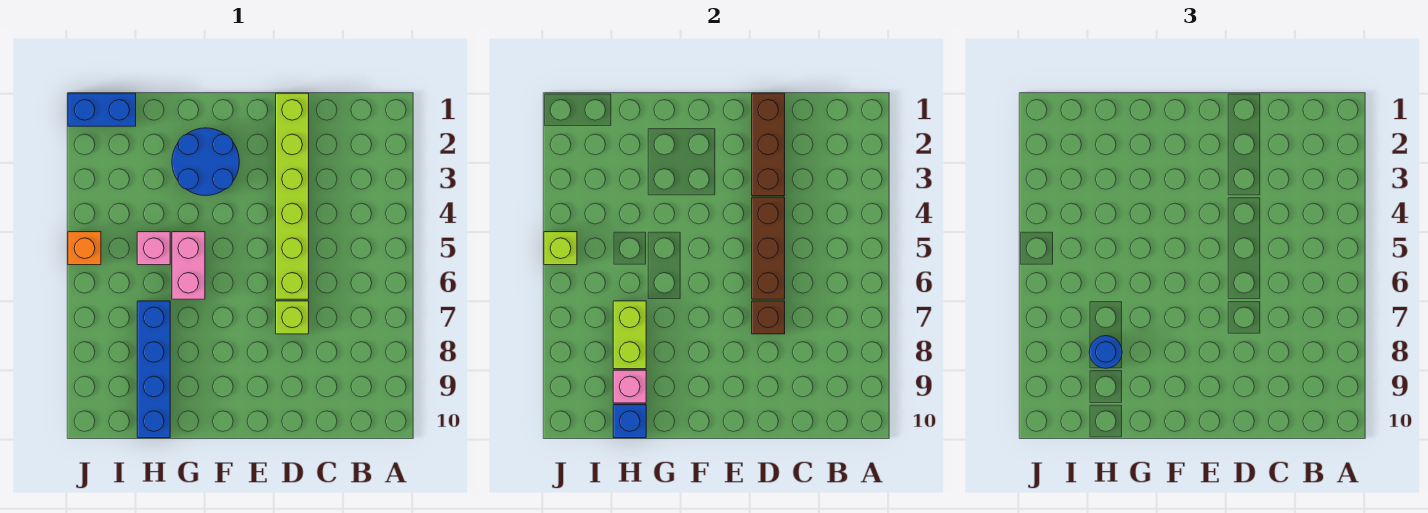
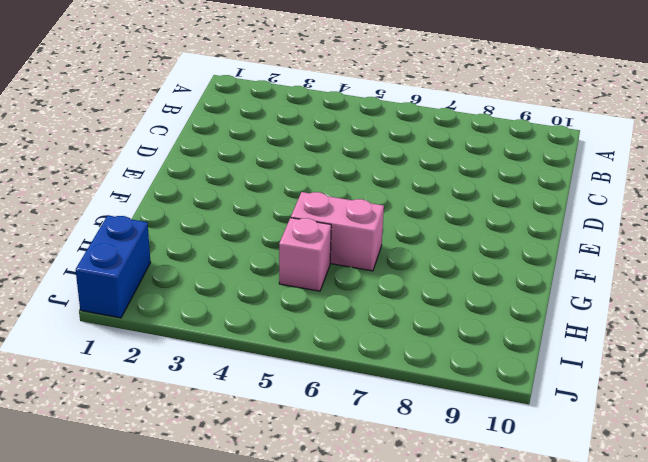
none -> lime 1x6 brick [276,93,309,299]
none -> lime 1x1 brick [276,301,309,334]
none -> blue 2x2 round brick [172,128,239,196]

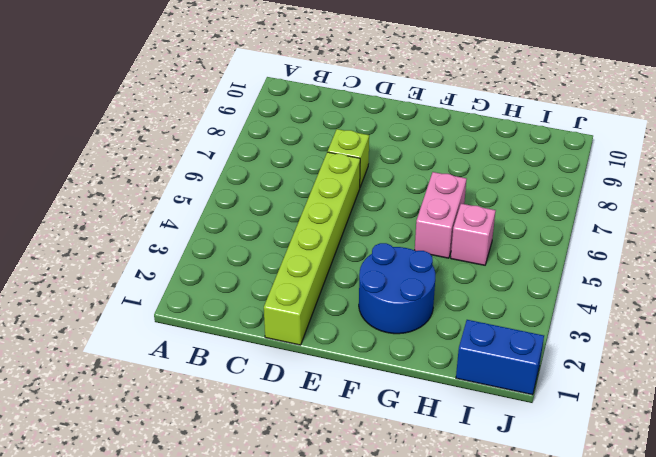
none -> blue 1x4 brick [137,301,170,438]
none -> orange 1x1 brick [68,232,101,265]
none -> brown 1x3 brick [752,93,785,196]

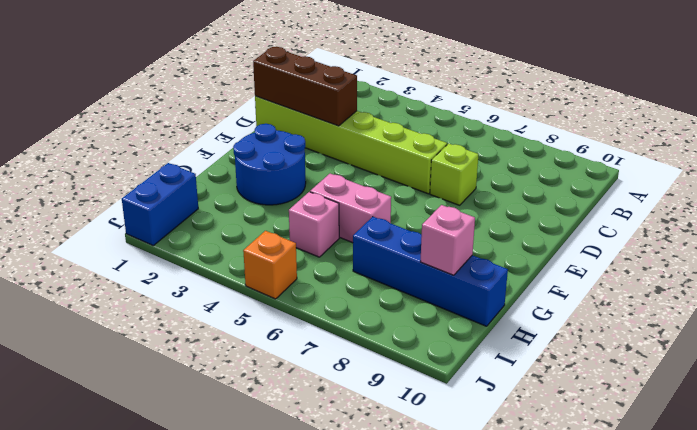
none -> brown 1x3 brick [752,197,785,299]
none -> brown 1x1 brick [752,301,785,334]
none -> lime 1x2 brick [613,301,646,369]

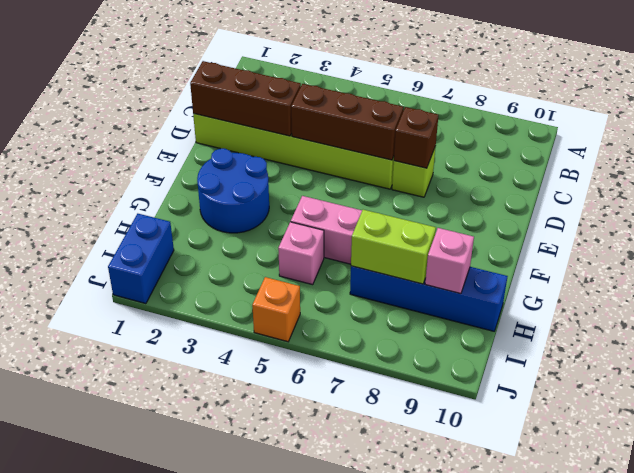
none -> blue 1x1 brick [613,405,646,438]
none -> lime 1x1 brick [544,232,577,265]
none -> blue 1x1 round brick [1089,336,1122,368]

